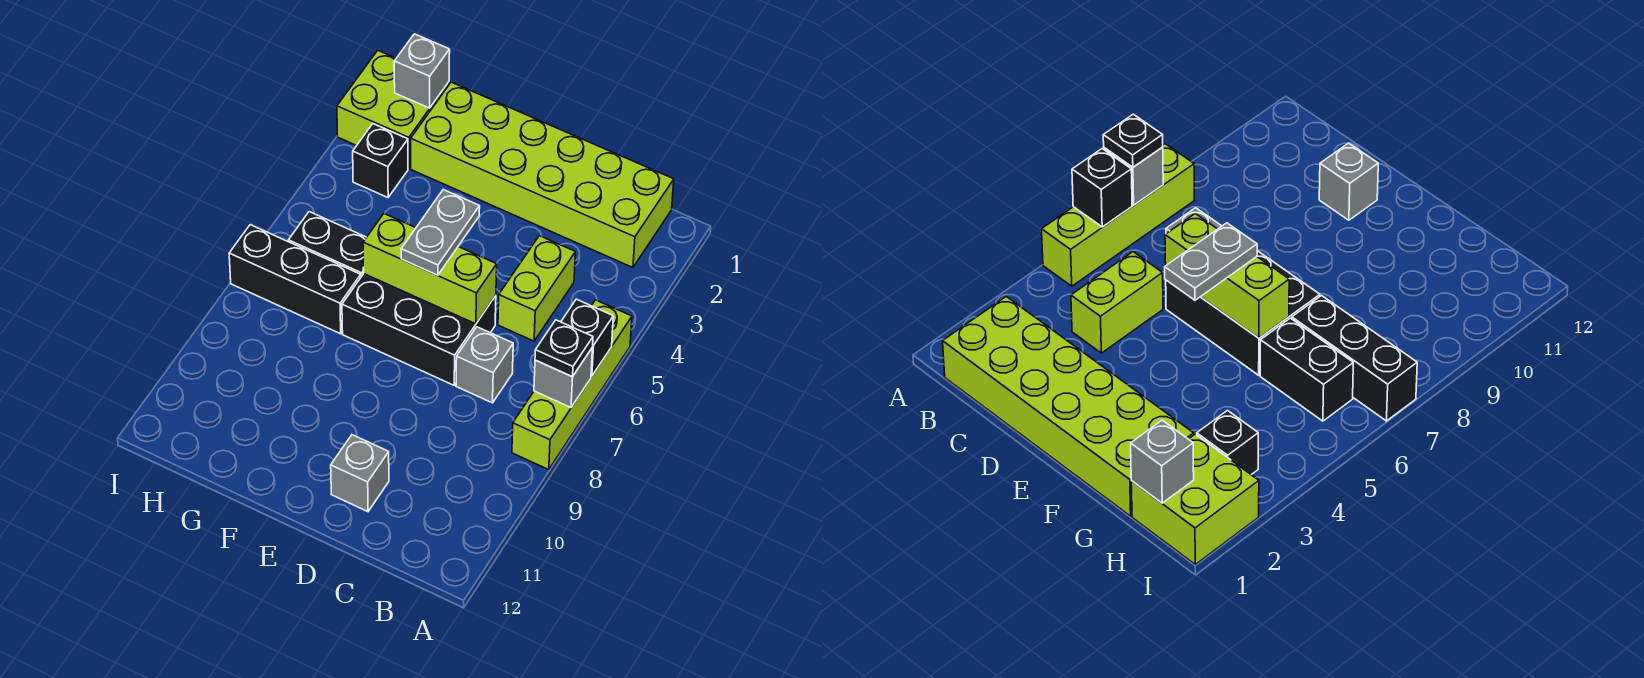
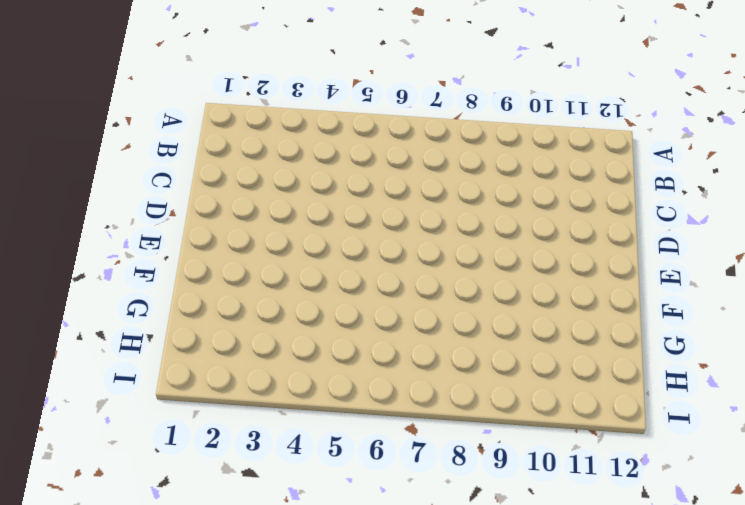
none -> lime 1x4 brick [512,300,632,470]
none -> lime 2x6 brick [411,82,674,268]
none -> lime 1x2 brick [498,236,575,341]

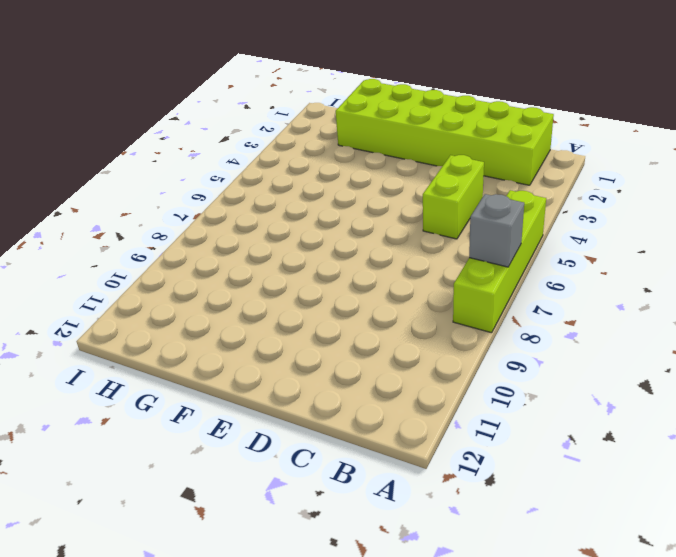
none -> grey 1x1 brick [456,327,513,403]
none -> black 2x3 brick [342,274,496,385]
none -> grey 1x1 brick [331,435,389,512]

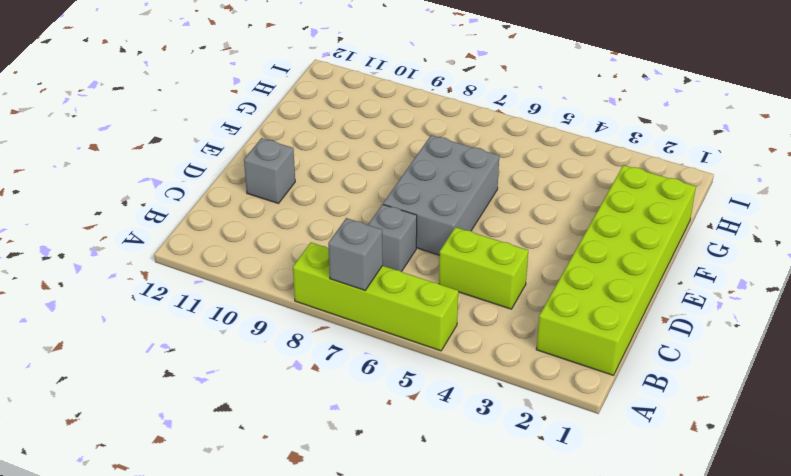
grey 2x3 brick [383,135,499,255] -> black 2x3 brick [342,274,496,385]
none -> black 1x2 brick [288,212,366,277]
none -> black 1x3 brick [229,225,361,334]
none -> lime 2x2 brick [337,50,449,169]

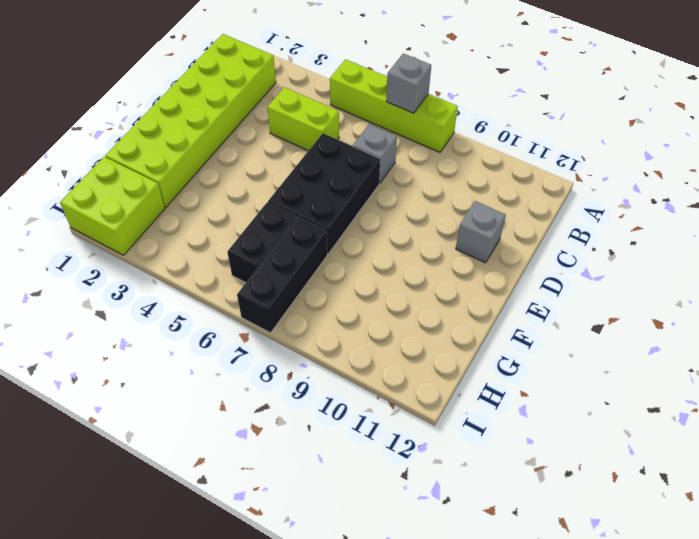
none -> black 1x1 brick [353,124,408,198]
none -> black 1x1 brick [561,299,613,376]
none -> lime 1x3 brick [363,214,497,324]

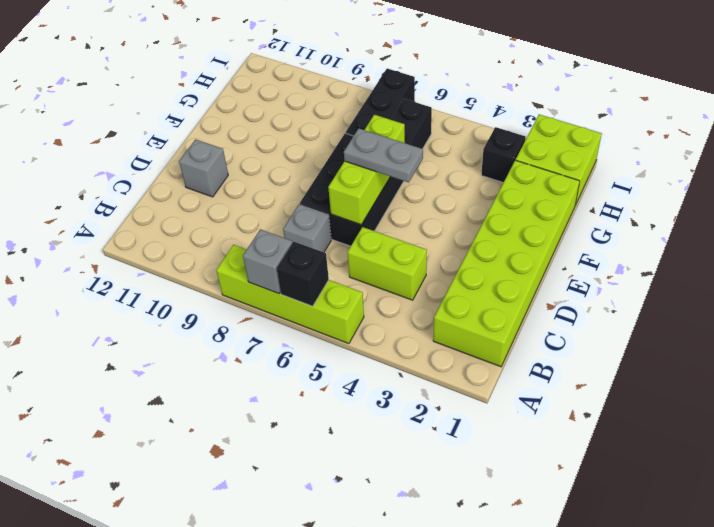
none -> grey 1x1 brick [394,34,450,108]
none -> black 1x1 plate [535,320,593,377]

